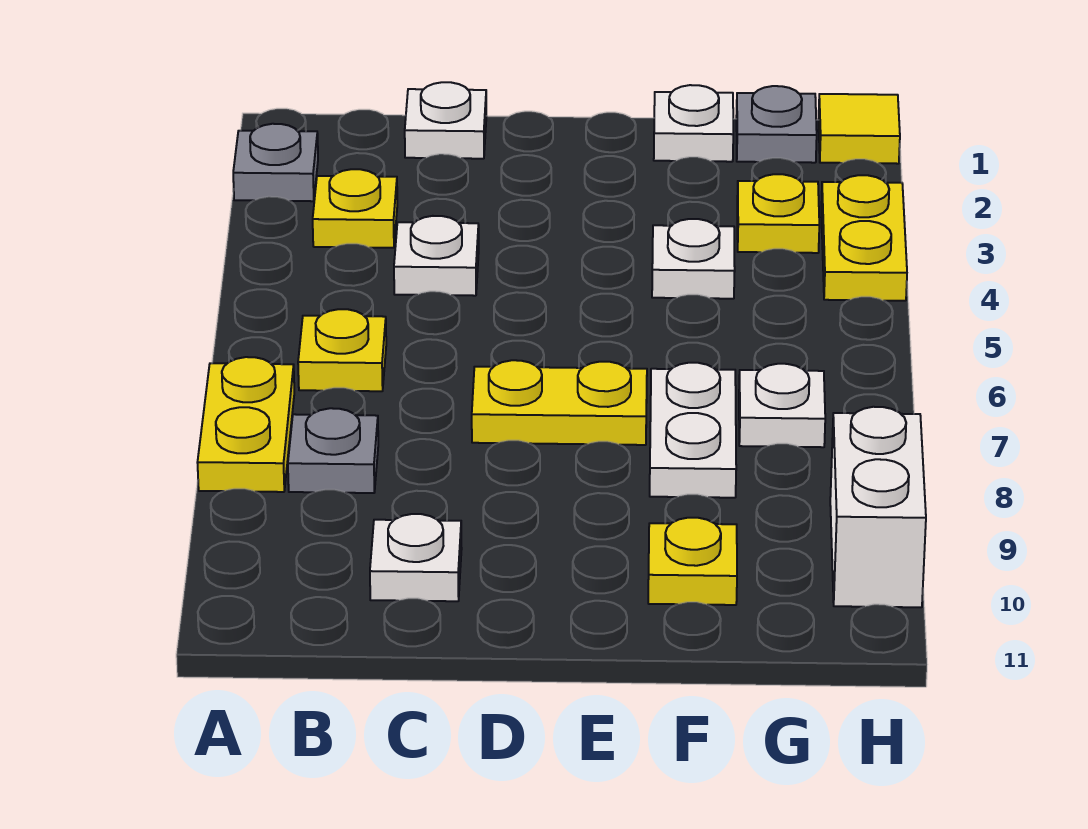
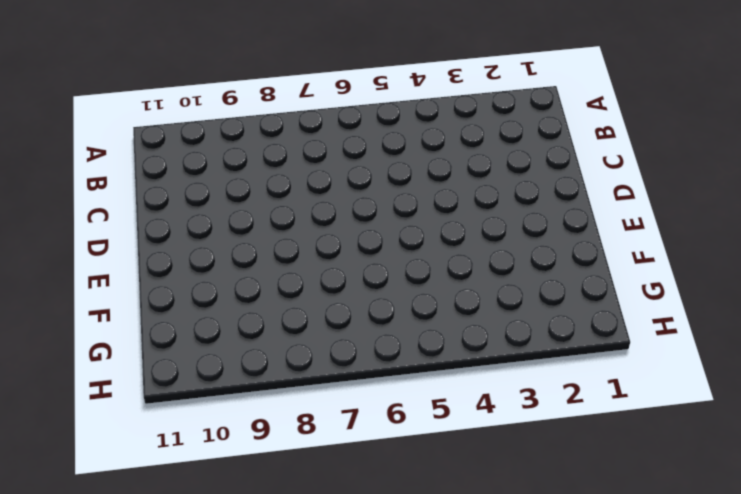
none -> grey 1x1 plate [233,124,318,201]
none -> yellow 1x2 plate [197,357,294,492]
none -> yellow 1x1 plate [313,169,397,248]

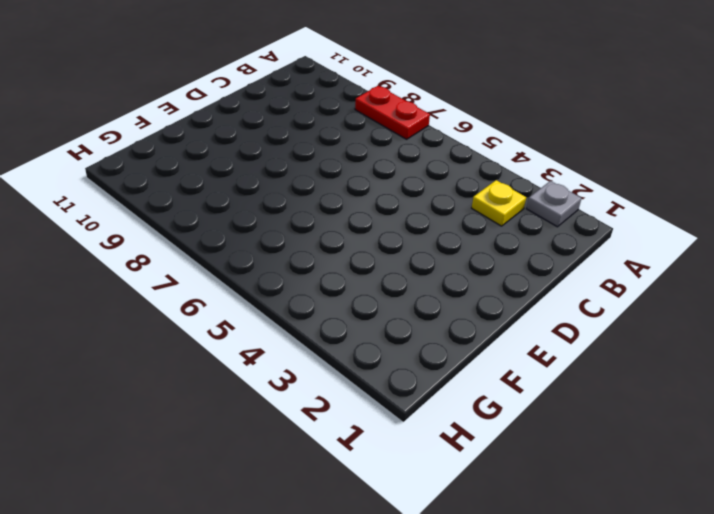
red 1x2 plate [355,86,430,139] -> yellow 1x2 plate [197,357,294,492]
none -> yellow 1x1 plate [298,309,386,391]
none -> grey 1x1 plate [288,408,378,493]
none -> white 1x1 plate [405,82,486,159]

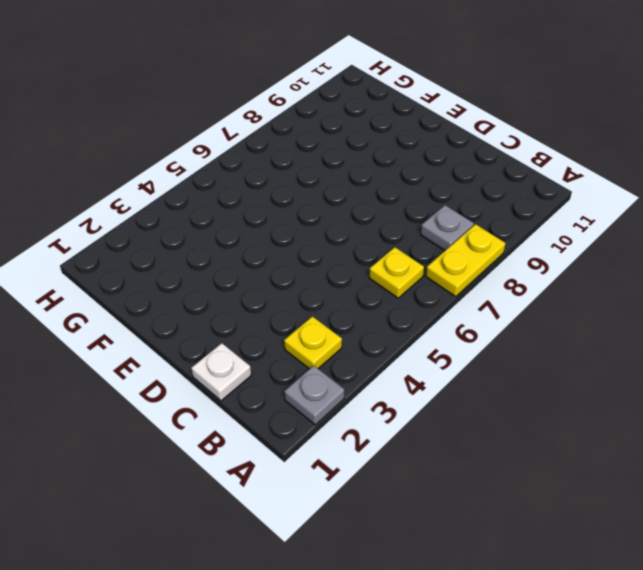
none -> white 1x1 plate [394,216,479,296]
none -> white 1x1 plate [370,514,462,601]
none -> yellow 1x2 plate [472,360,647,445]

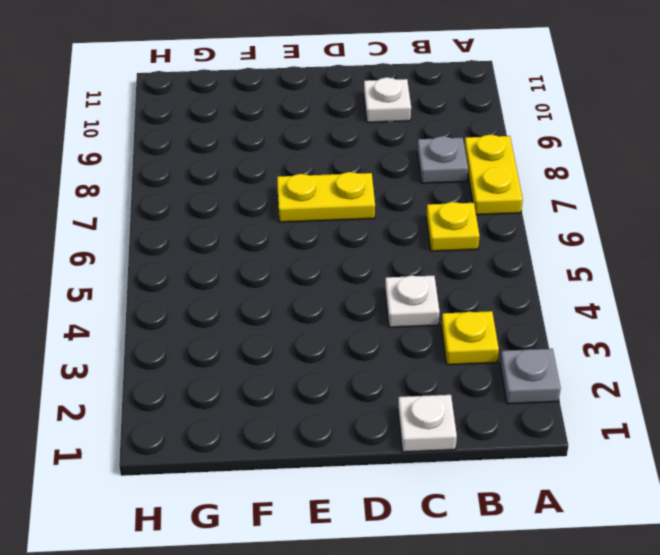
none -> white 1x1 plate [654,85,733,162]
none -> white 1x1 plate [652,219,735,299]
none -> white 1x2 plate [650,363,736,498]

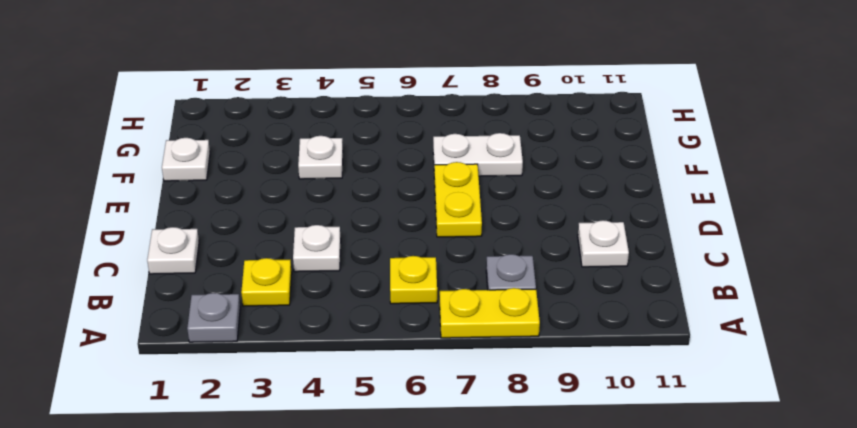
none -> yellow 1x1 plate [648,518,737,605]
none -> grey 1x1 plate [736,86,817,163]
none -> yellow 1x1 plate [737,174,819,253]

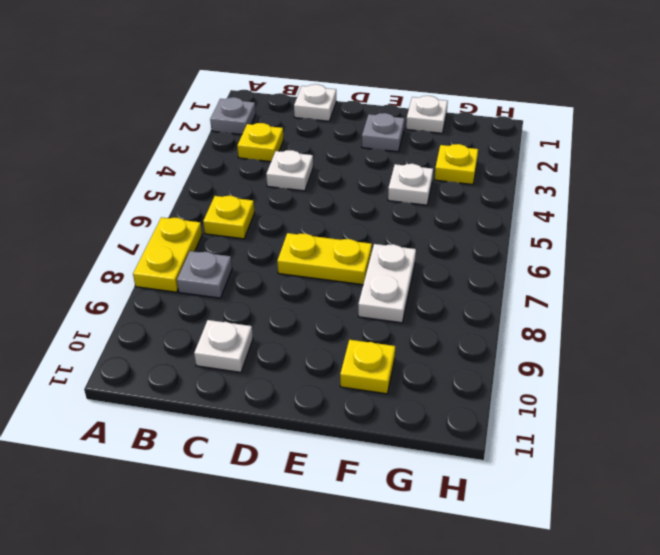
grey 1x1 plate [362,113,405,152] -> grey 1x1 plate moved to [736,86,817,163]
none -> white 1x1 plate [739,364,825,447]
none -> yellow 1x1 tile [819,94,900,164]
none -> yellow 1x2 plate [821,175,907,301]

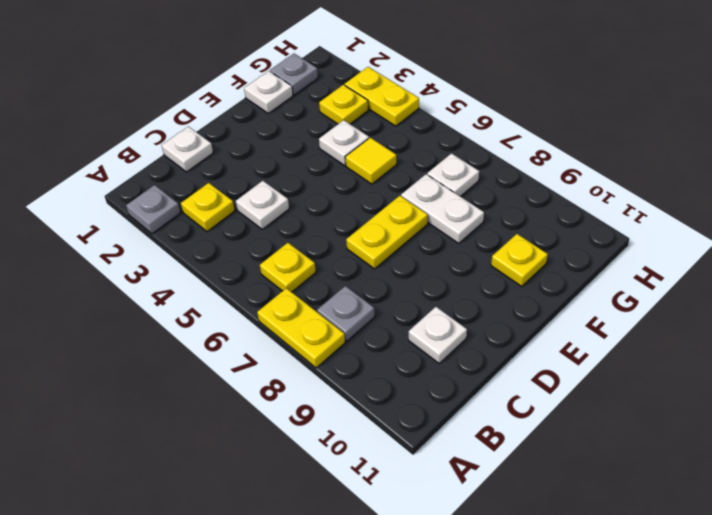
yellow 1x1 tile [345,138,397,184] -> yellow 1x1 tile moved to [819,94,900,164]
none -> white 1x2 brick [830,407,926,607]

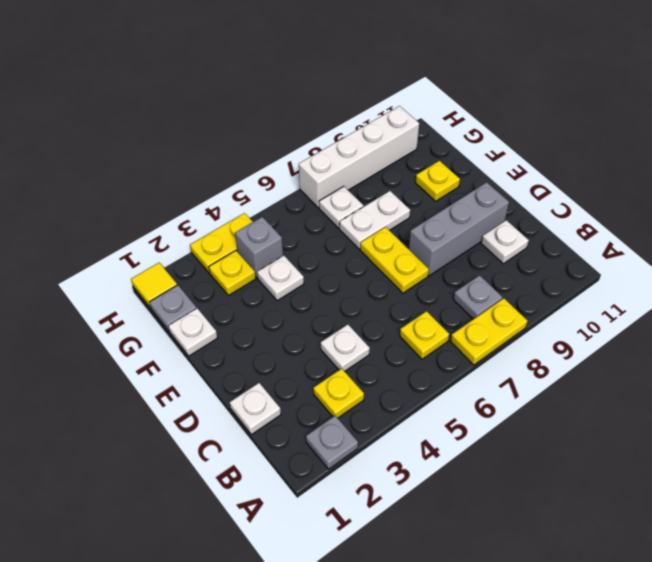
grey 1x3 brick [409,182,509,276] -> none
grey 1x1 brick [235,217,283,278] -> none
white 1x4 brick [299,106,419,208] -> white 1x2 brick [830,407,926,607]

